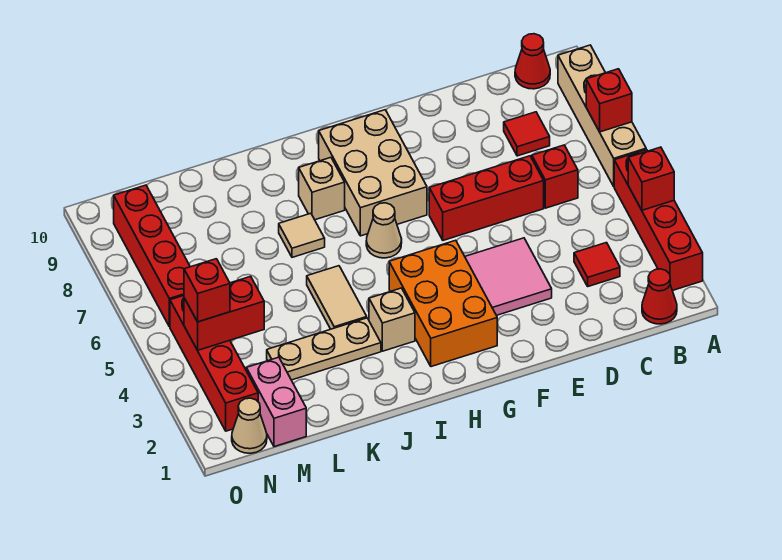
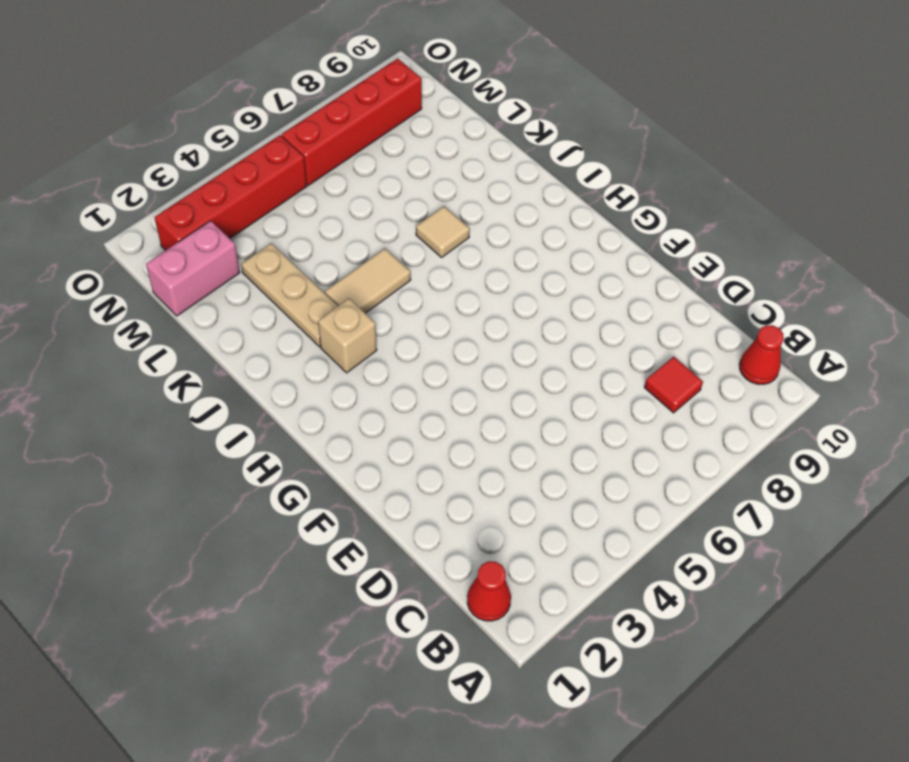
none -> red 1x4 brick [614,150,703,291]
none -> tan 1x4 brick [558,45,646,186]
none -> red 1x1 tile [574,243,620,286]

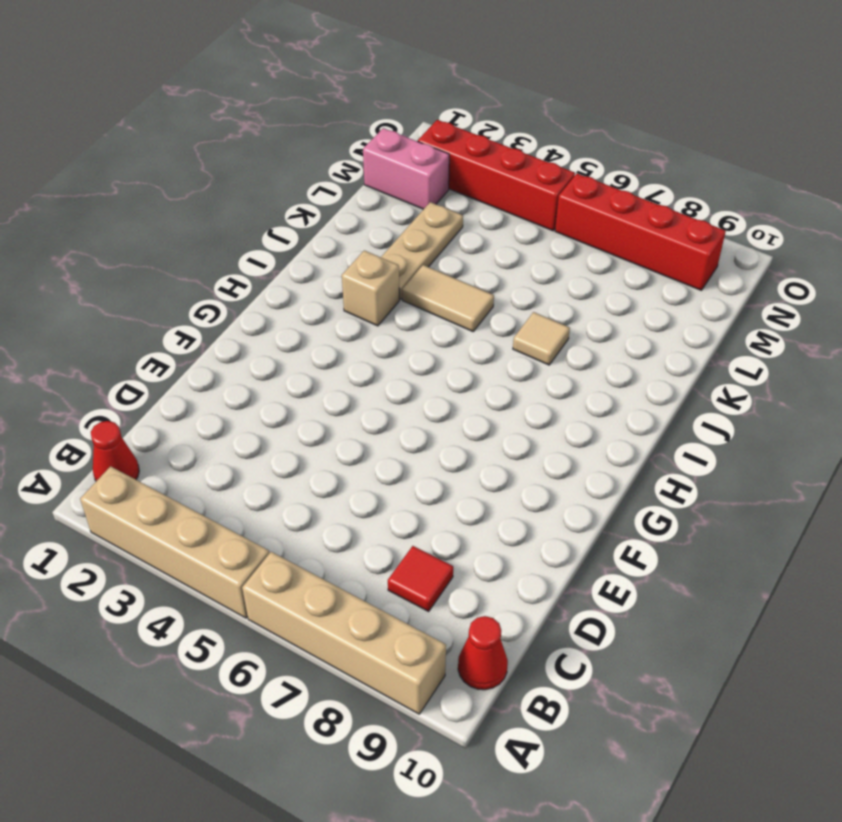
tan 1x4 brick [80,466,269,618] -> red 1x4 brick [614,150,703,291]
none -> red 1x1 tile [574,243,620,286]
none -> red 1x1 brick [532,145,578,208]
none -> red 1x3 brick [429,156,544,240]

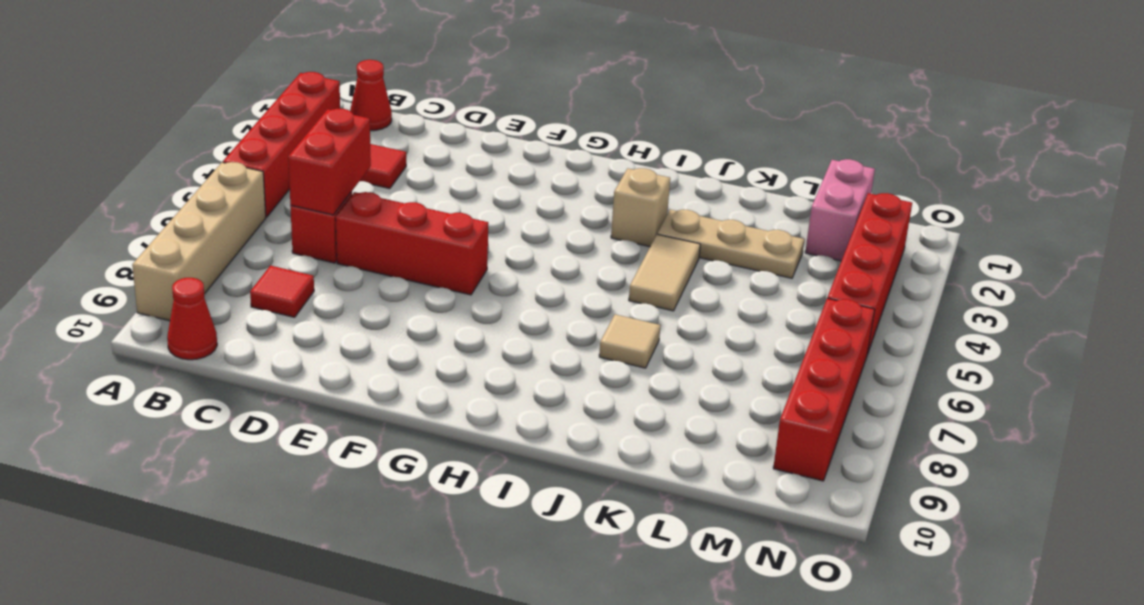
red 1x2 brick [288,109,371,215] -> red 1x2 brick turned to [184,276,264,350]
none -> pink 2x2 tile [465,238,552,315]
none -> orange 2x3 brick [389,240,497,367]
none -> tan 2x3 brick [319,110,427,236]

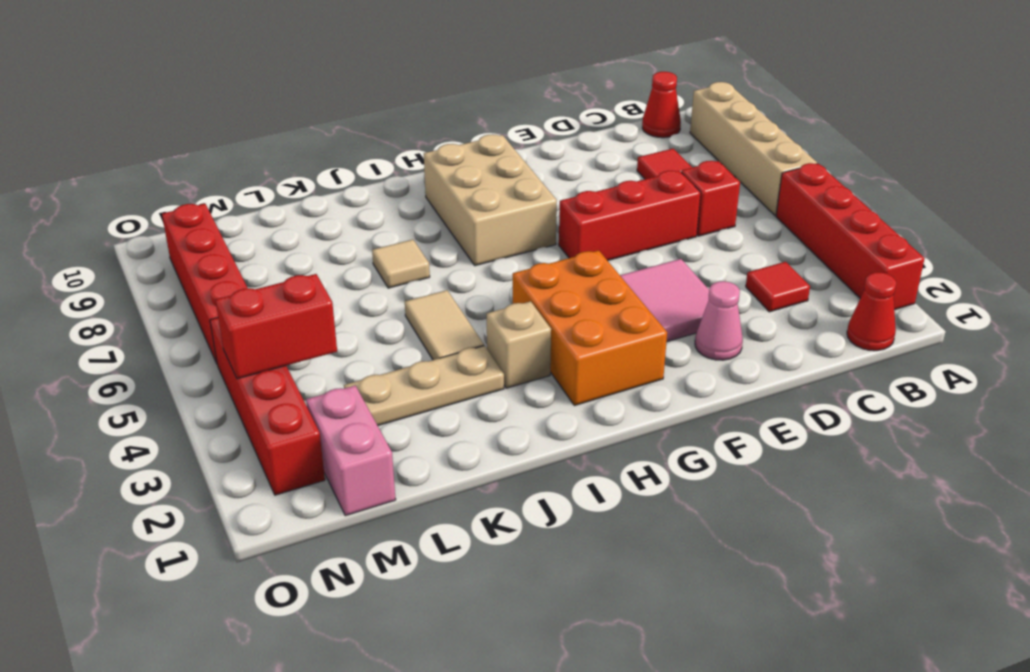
pink 1x1 cone [695,281,743,360] -> none
none -> tan 1x1 cone [366,203,402,258]
none -> tan 1x1 brick [299,158,345,220]
none -> tan 1x1 cone [232,398,267,453]

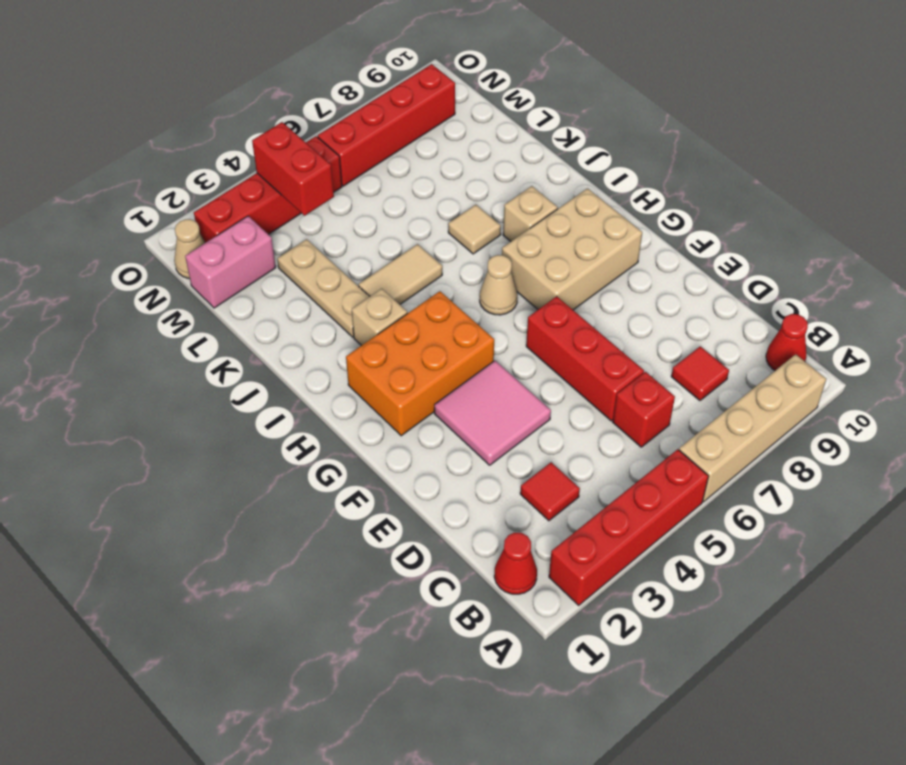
none -> red 1x1 brick [628,147,674,210]
none -> red 1x1 brick [586,69,632,132]
none -> red 1x1 brick [184,259,230,322]

